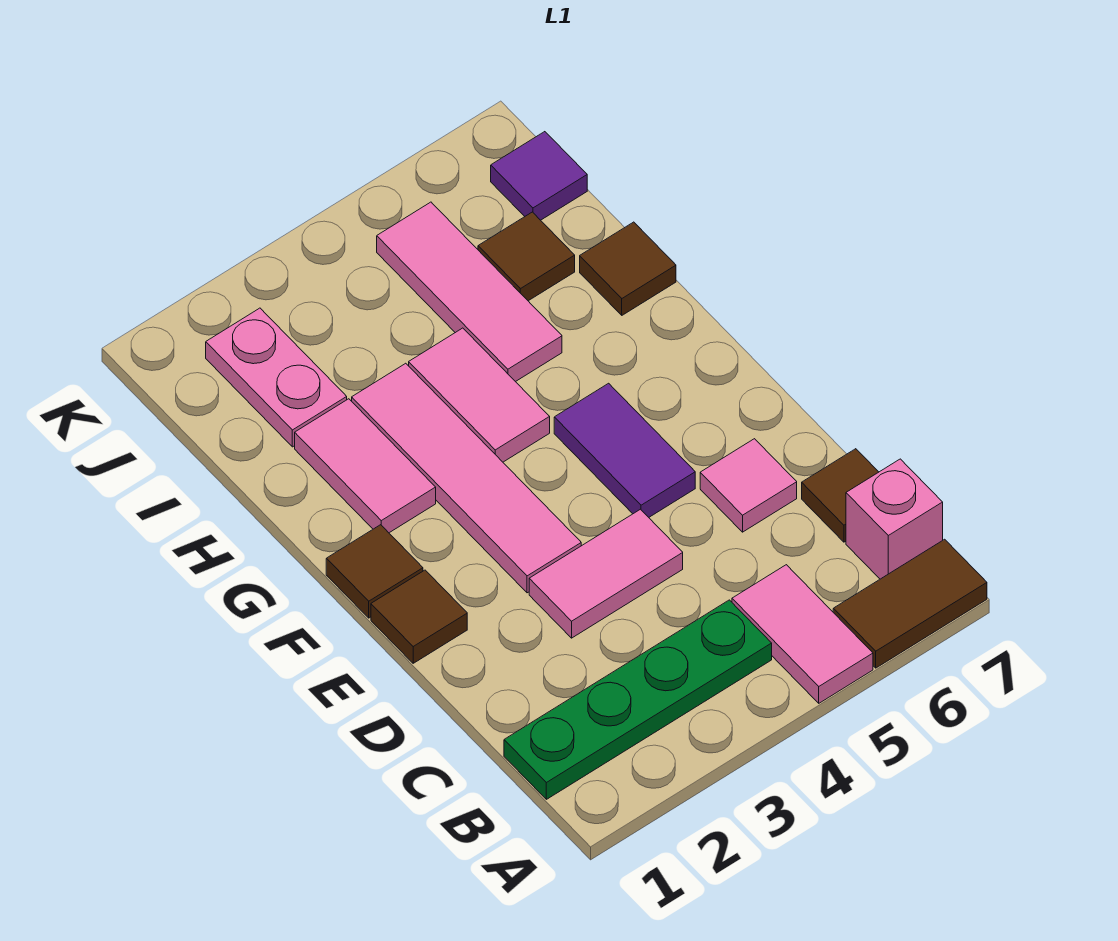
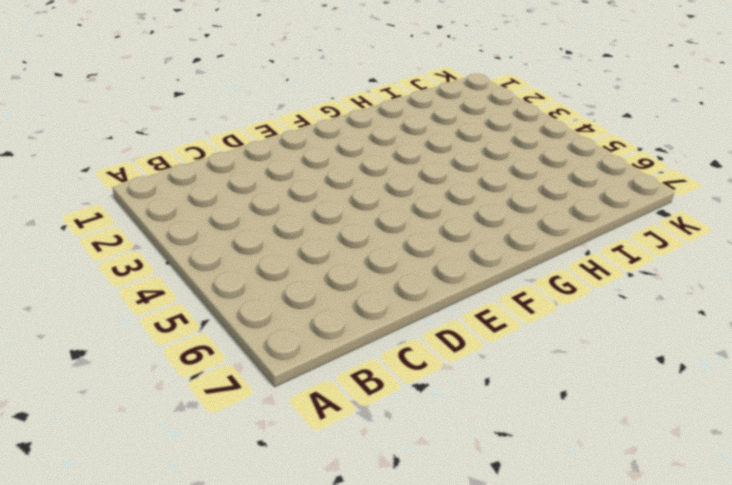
none -> pink 1x2 tile [732,565,873,703]
none -> brown 1x2 tile [833,539,987,668]
none -> green 1x4 plate [504,600,772,799]

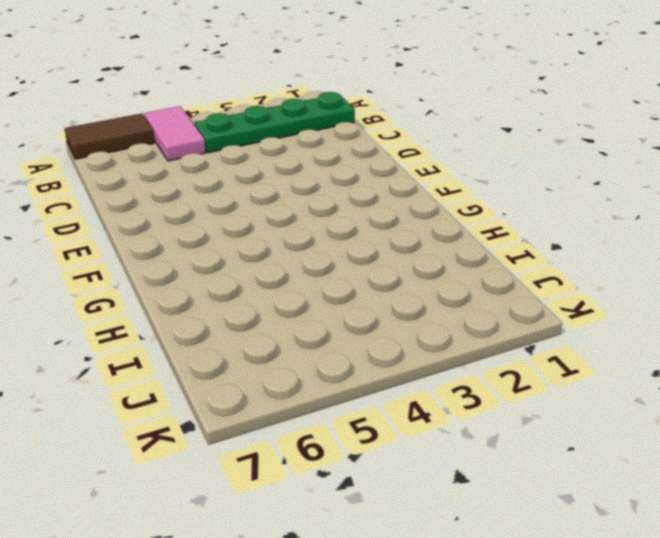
none -> pink 1x1 brick [846,459,943,579]
none -> brown 1x1 tile [802,449,878,542]
none -> pink 1x2 tile [529,509,683,638]

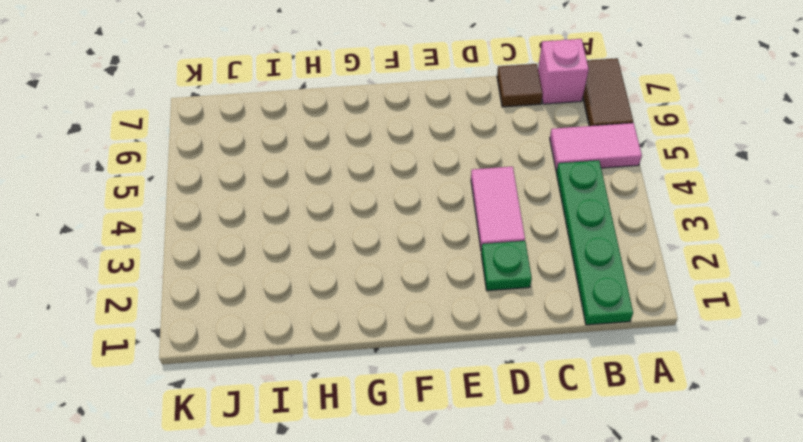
green 1x1 plate [481,241,532,291] -> none
none -> pink 1x1 tile [700,439,797,532]
none -> brown 1x1 tile [371,570,467,663]
none -> pink 1x4 tile [352,363,581,593]

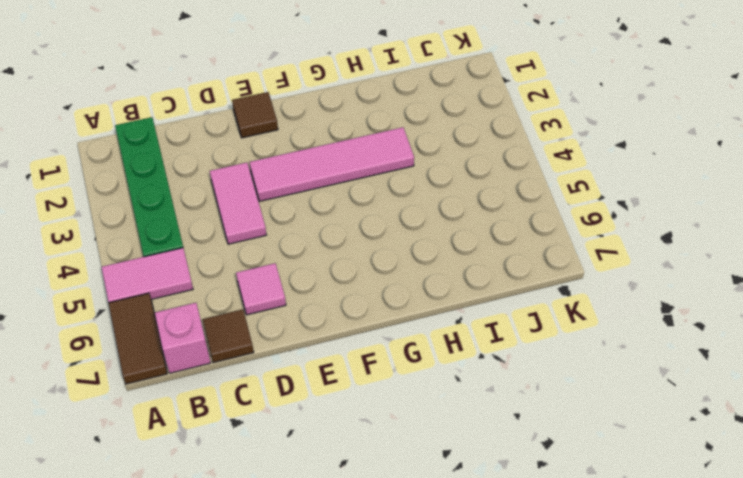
none -> purple 1x2 tile [554,383,695,517]
none -> brown 1x1 tile [326,525,423,618]
none -> pink 1x2 tile [295,399,436,533]

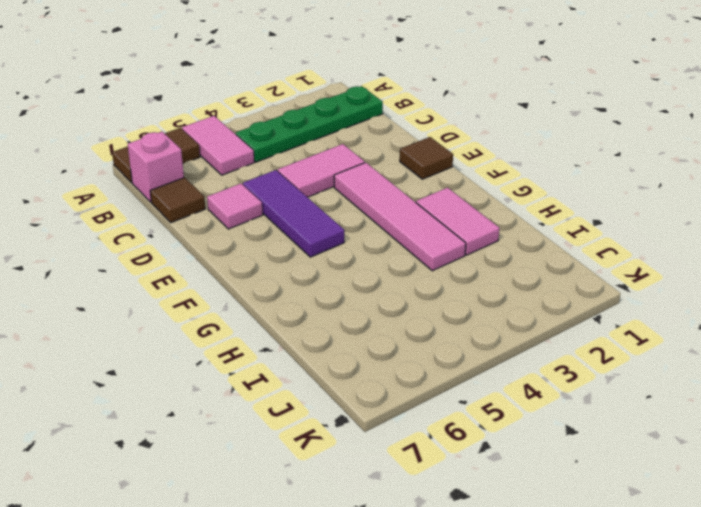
purple 1x3 tile [243,170,344,257] -> purple 1x2 tile [554,383,695,517]
none -> brown 1x1 tile [326,525,423,618]
none -> pink 1x2 tile [409,328,550,462]
none -> pink 1x3 tile [377,202,562,382]

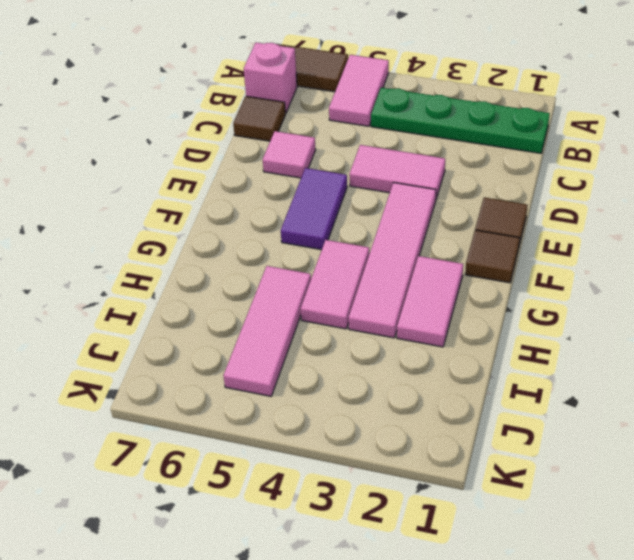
none -> brown 1x1 tile [580,222,676,315]
none -> pink 1x2 plate [206,308,347,447]
none -> brown 1x1 tile [478,212,575,301]

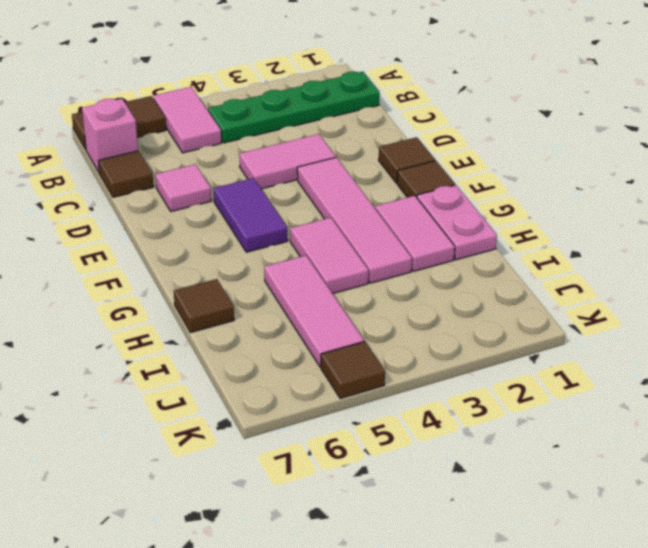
pink 1x2 plate [417,185,497,260] -> pink 1x2 plate moved to [206,308,347,447]
brown 1x1 tile [321,342,385,398] -> brown 1x1 tile moved to [478,212,575,301]
none -> purple 1x1 tile [491,132,587,220]

